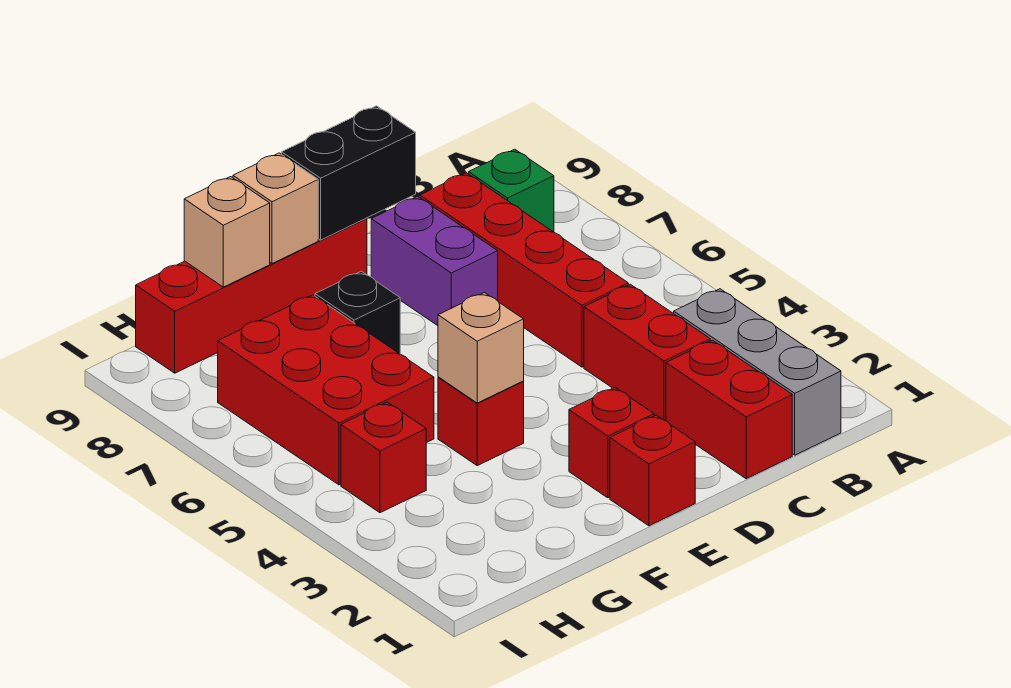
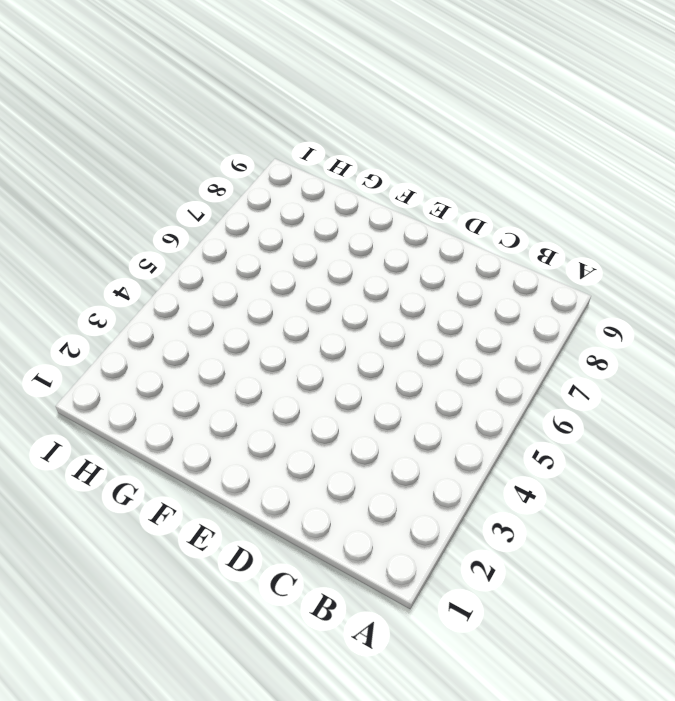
none -> grey 1x3 brick [674,289,841,455]
none -> green 1x1 brick [469,149,554,232]
none -> red 1x2 brick [666,340,792,479]

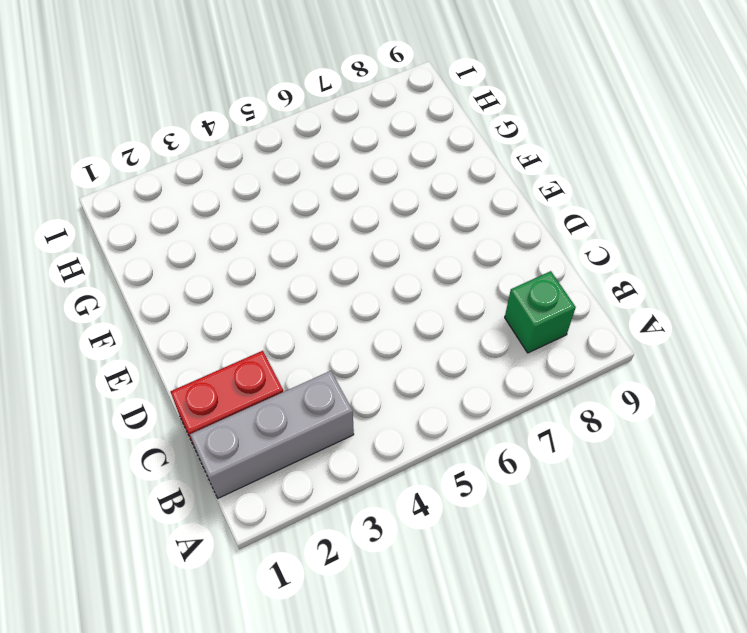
none -> red 1x2 brick [584,284,710,421]
none -> red 1x4 brick [420,173,628,367]
none -> purple 1x2 brick [371,196,498,326]

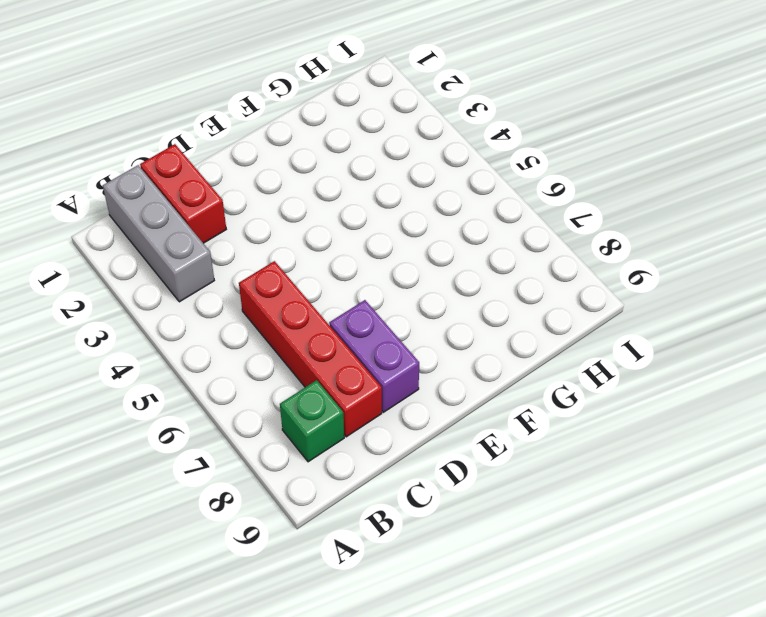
none -> red 1x2 brick [584,284,710,421]
none -> red 1x1 brick [610,415,695,526]
none -> red 1x1 brick [569,387,654,498]

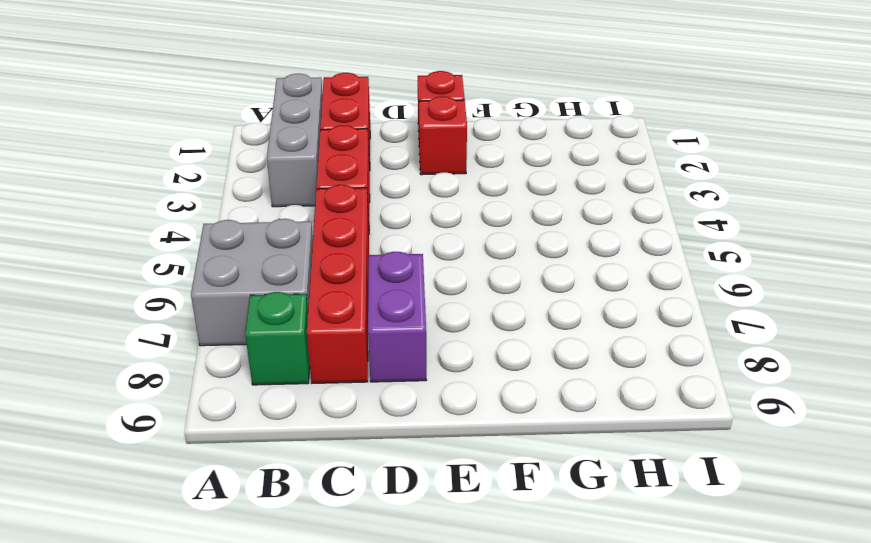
grey 2x2 brick [191,219,313,346] -> none
none -> red 1x4 brick [136,218,367,373]
none -> red 1x1 brick [438,377,524,466]
none -> black 1x1 brick [315,271,400,354]

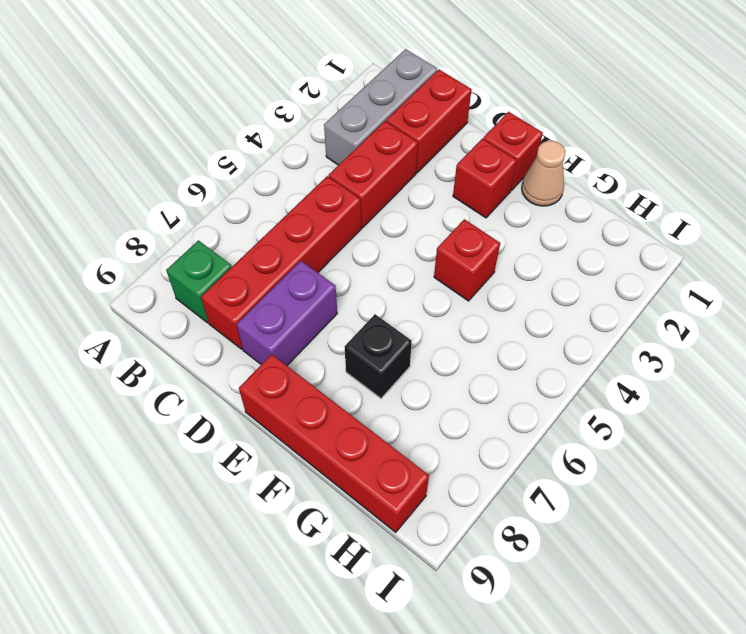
tan 1x1 cone [522,141,565,206] -> none
none -> red 2x3 brick [218,295,434,485]
none -> red 1x1 brick [341,402,426,513]
none -> black 1x2 brick [282,106,416,240]

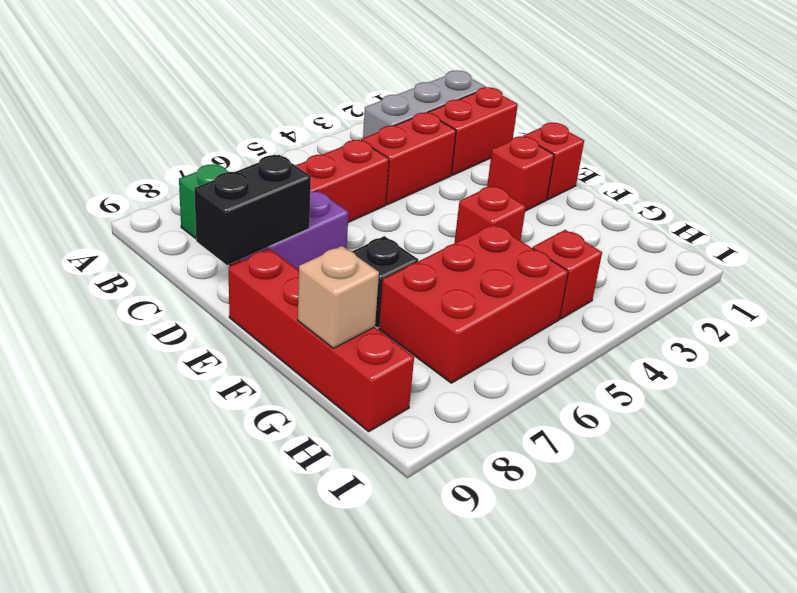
black 1x2 brick [194,155,311,265] -> black 1x2 brick turned to [282,106,416,240]
none -> tan 1x1 brick [438,293,524,403]
none -> tan 1x1 brick [233,153,318,264]

